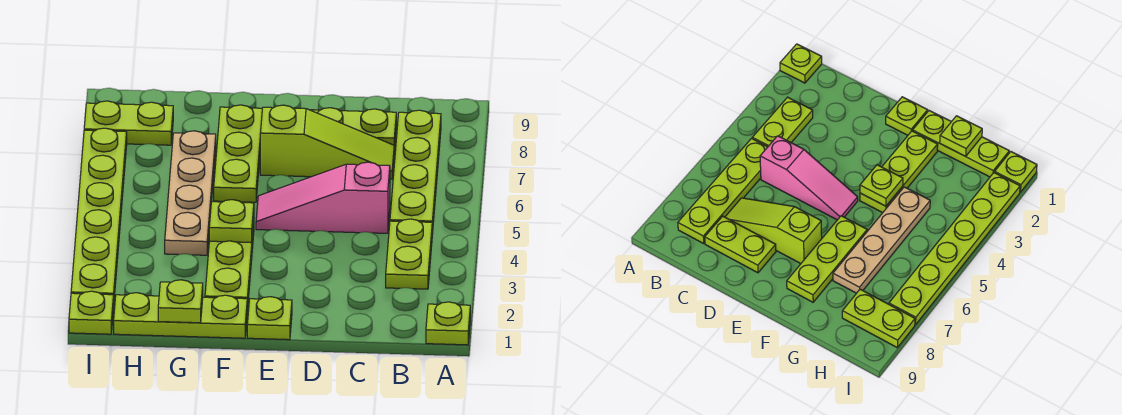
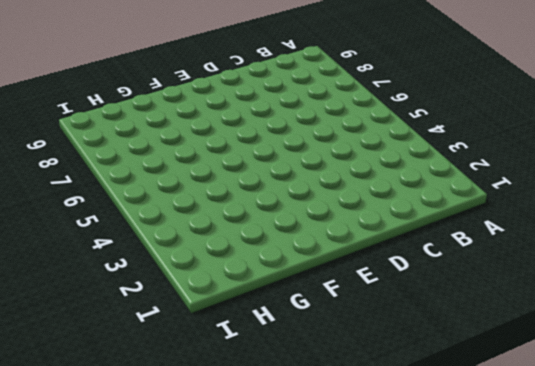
none -> lime 1x1 plate [426,302,470,345]
none -> lime 1x2 plate [386,219,432,289]
none -> lime 1x4 plate [390,110,441,234]

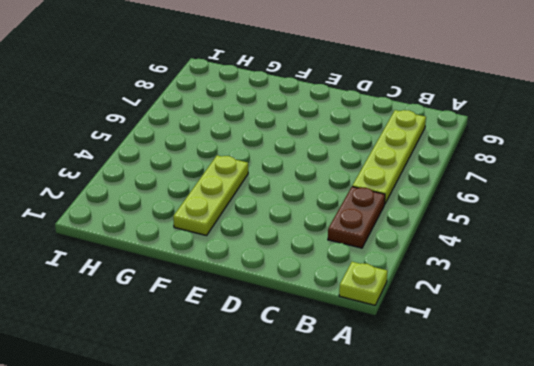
brown 1x2 plate [328,187,385,248] -> lime 1x2 plate [386,219,432,289]
none -> pink 1x3 slope [256,162,390,233]
none -> lime 1x3 slope [260,105,394,179]
none -> lime 1x2 plate [311,108,396,150]

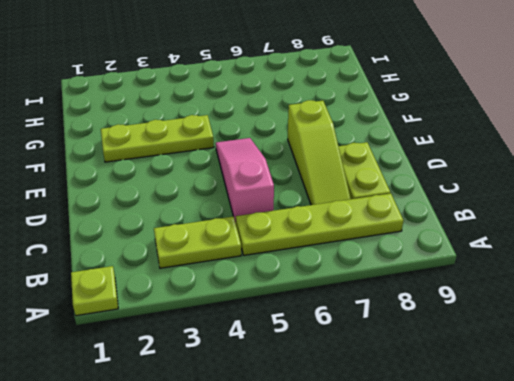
none -> lime 1x1 plate [247,297,292,340]
none -> lime 1x3 plate [114,293,247,338]
none -> lime 1x3 plate [214,105,262,202]

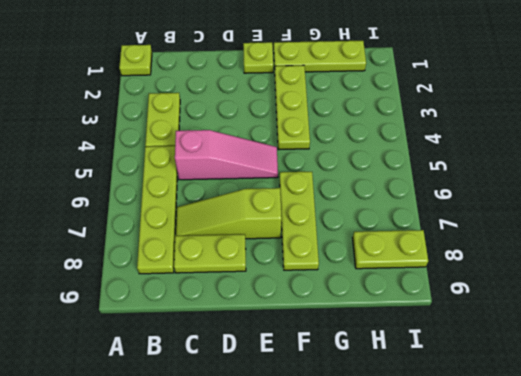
none -> tan 1x4 plate [165,131,216,255]
none -> lime 1x1 plate [69,291,114,334]
none -> lime 1x6 plate [71,128,127,296]

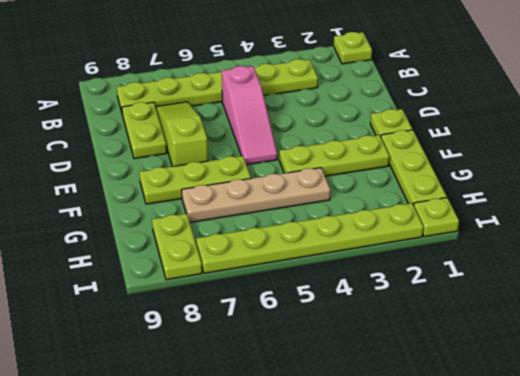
none -> lime 1x1 plate [209,200,254,243]
none -> lime 1x1 plate [158,280,203,323]

